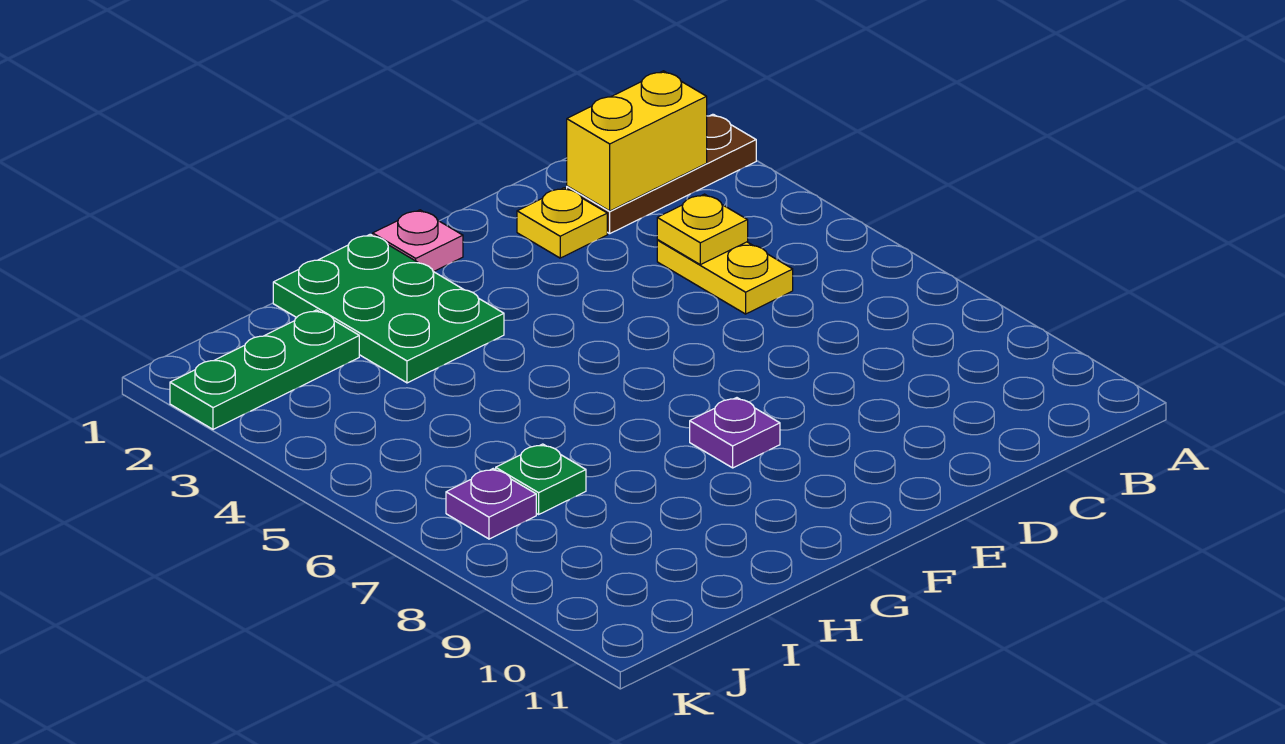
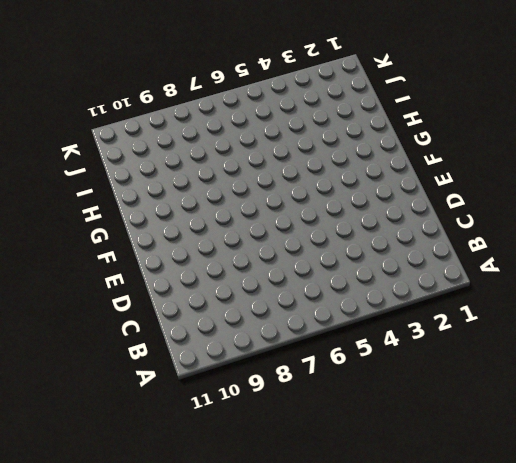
none -> brown 1x3 plate [567,114,756,233]
none -> yellow 1x2 plate [657,240,793,314]

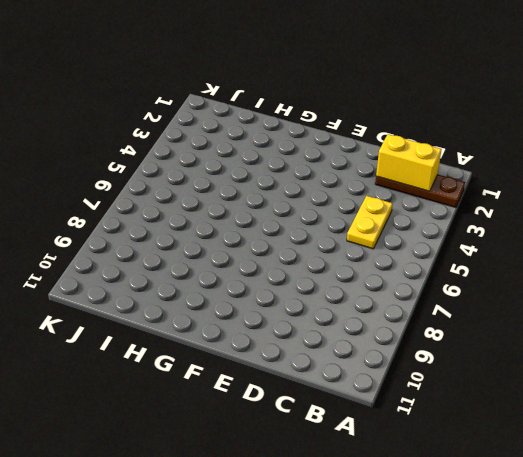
none -> yellow 1x1 plate [517,188,607,258]
none -> pink 1x1 plate [373,210,463,272]

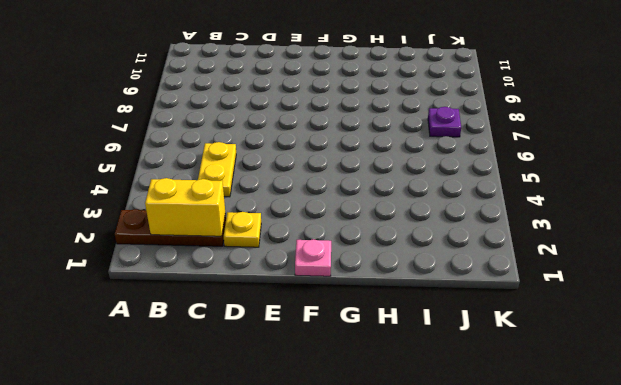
none -> purple 1x1 plate [690,398,780,468]
none -> green 2x3 plate [273,234,504,383]

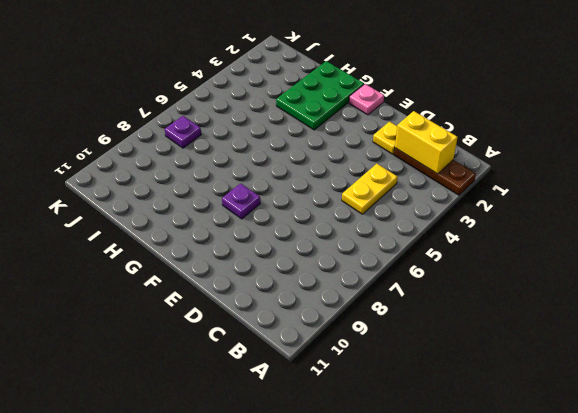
none -> green 1x3 plate [170,310,359,429]
none -> green 1x1 plate [496,444,586,514]

